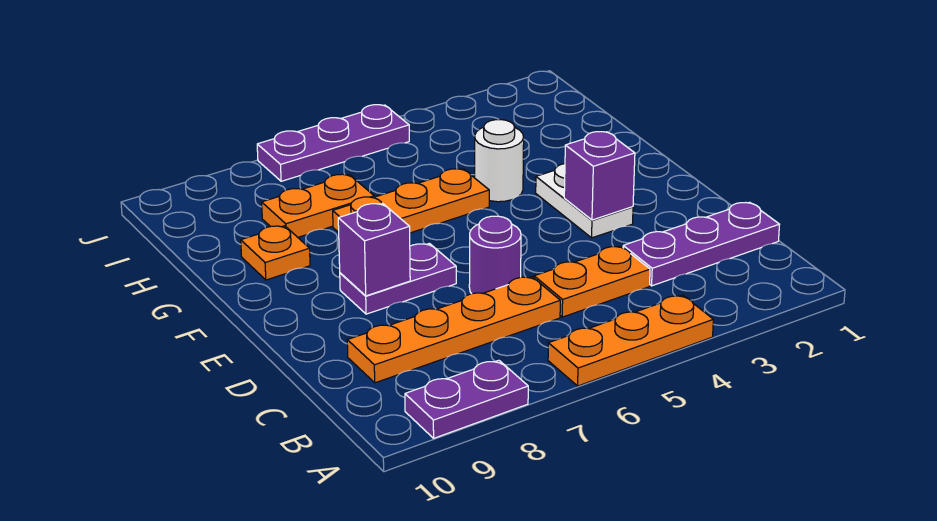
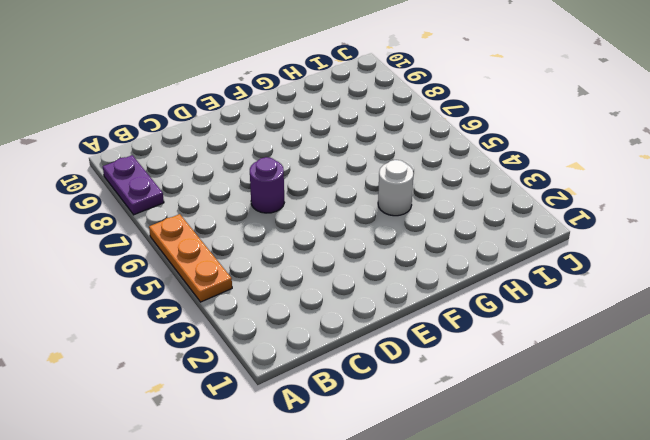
none -> purple 1x3 plate [623,202,780,286]
none -> orange 1x2 plate [534,246,650,317]
none -> orange 1x4 plate [347,277,560,383]

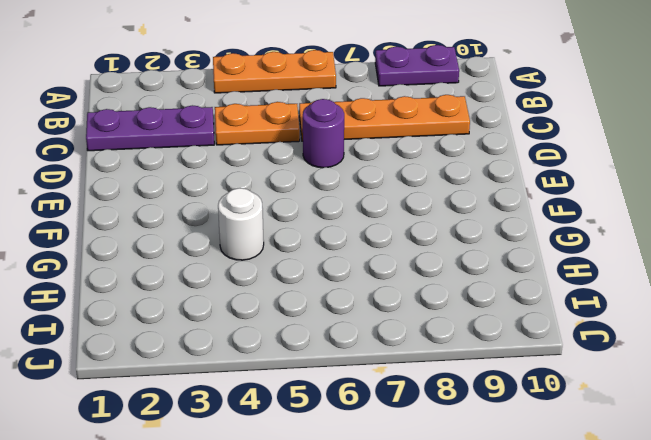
none -> white 1x2 plate [536,164,633,238]
none -> purple 1x2 plate [340,243,456,314]
none -> orange 1x3 plate [333,169,489,233]

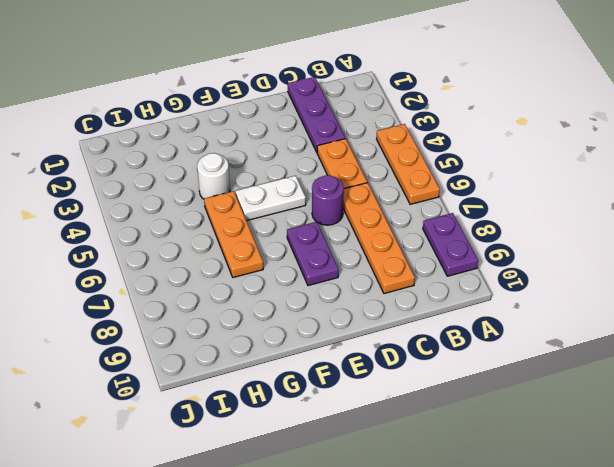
white 1x2 plate [236,176,306,221] -> white 1x2 plate moved to [536,164,633,238]
none -> orange 1x1 plate [241,226,310,280]
none -> orange 1x2 plate [262,174,374,237]
none -> purple 1x3 plate [257,105,409,181]

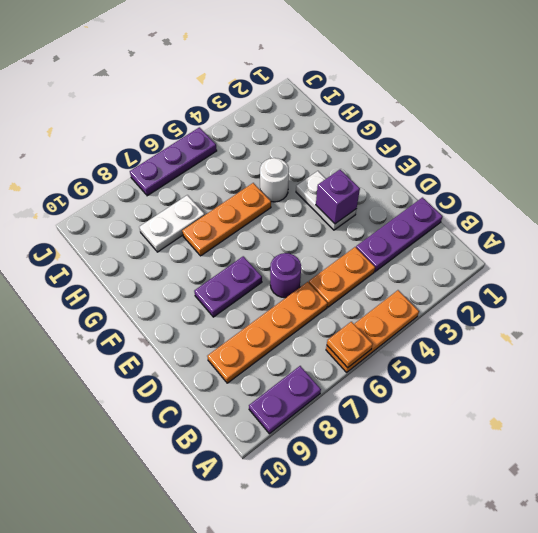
orange 1x1 plate [327,322,373,368] -> orange 1x1 plate moved to [241,226,310,280]
white 1x2 plate [139,195,205,252] -> orange 1x2 plate [262,174,374,237]
none -> purple 1x1 brick [338,204,410,296]

